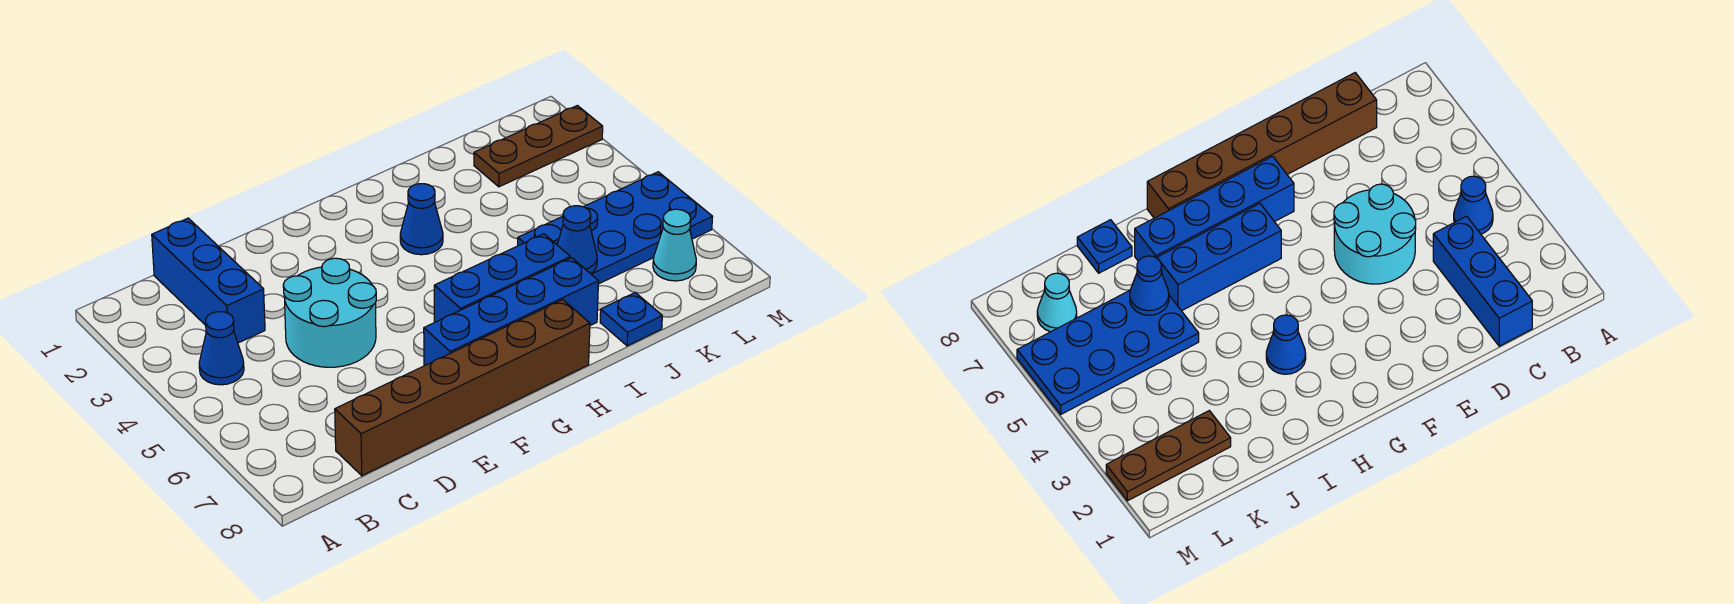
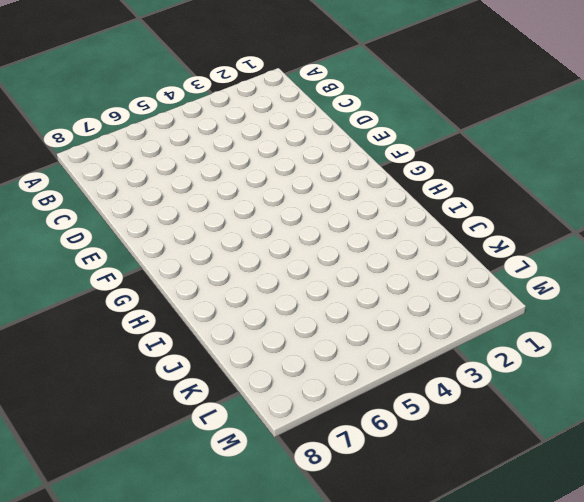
none -> blue 1x1 cone [199,312,244,385]
none -> blue 1x3 brick [152,218,265,343]
none -> brown 1x6 brick [335,300,590,476]

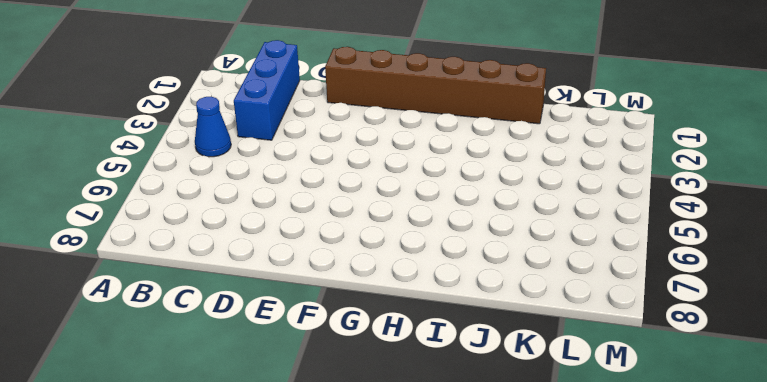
brown 1x6 brick [325,47,546,124] -> brown 1x6 brick moved to [335,300,590,476]
none -> cyan 2x2 round brick [283,258,376,367]
none -> blue 1x4 brick [424,258,598,366]
none -> blue 1x3 brick [434,234,570,322]

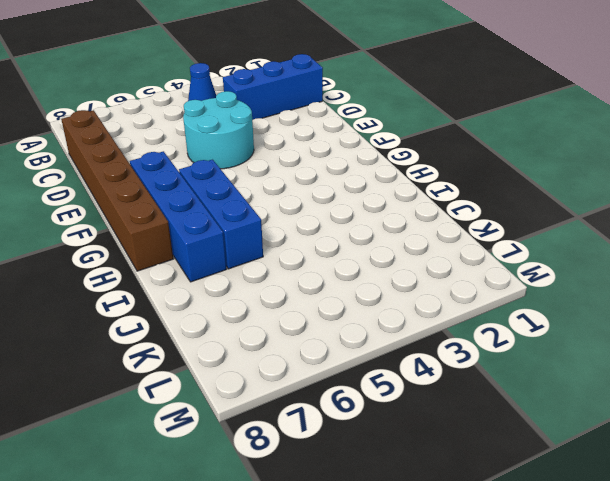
none -> blue 1x1 cone [400,184,443,255]
none -> blue 2x4 plate [518,172,713,284]
none -> blue 1x1 plate [600,293,662,346]

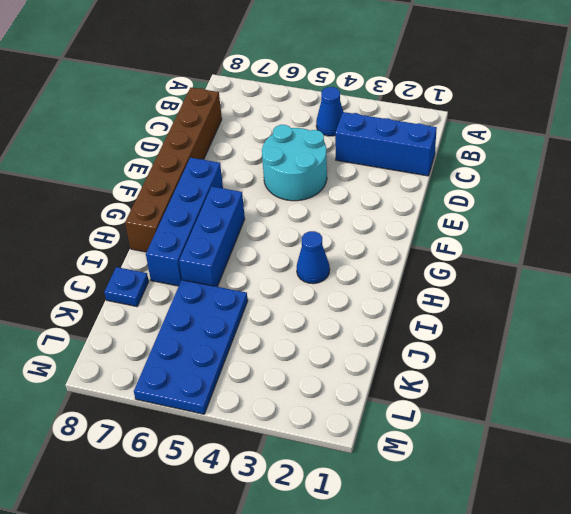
none -> brown 1x3 plate [474,106,603,187]
none -> cyan 1x1 cone [653,209,696,281]
none -> blue 1x1 cone [557,206,597,274]

